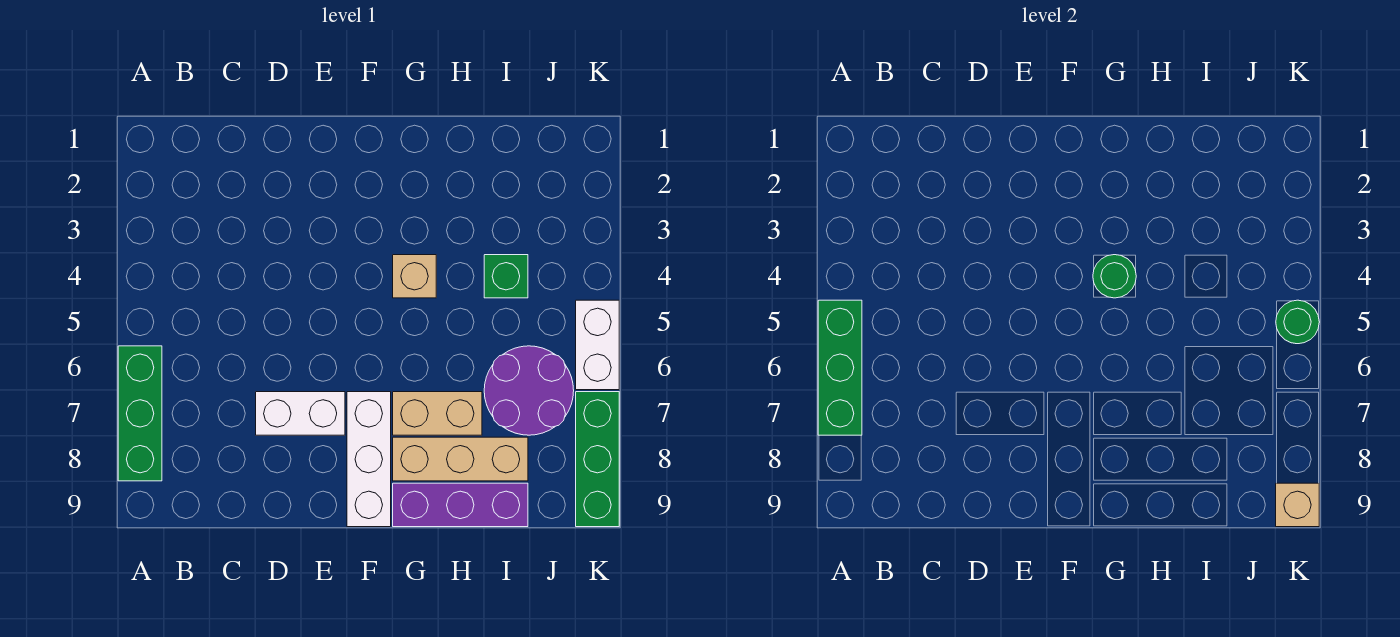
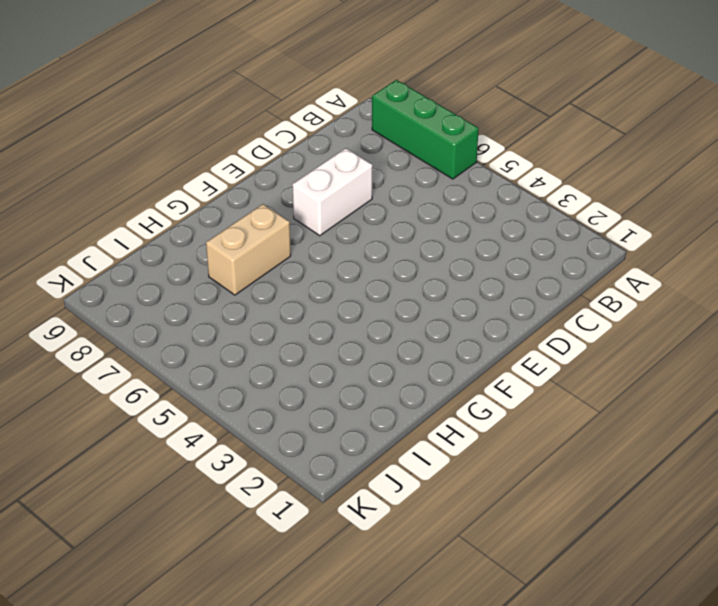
none -> white 1x3 brick [347,392,391,527]
none -> tan 1x1 brick [393,255,436,298]
none -> tan 1x3 brick [393,437,528,481]

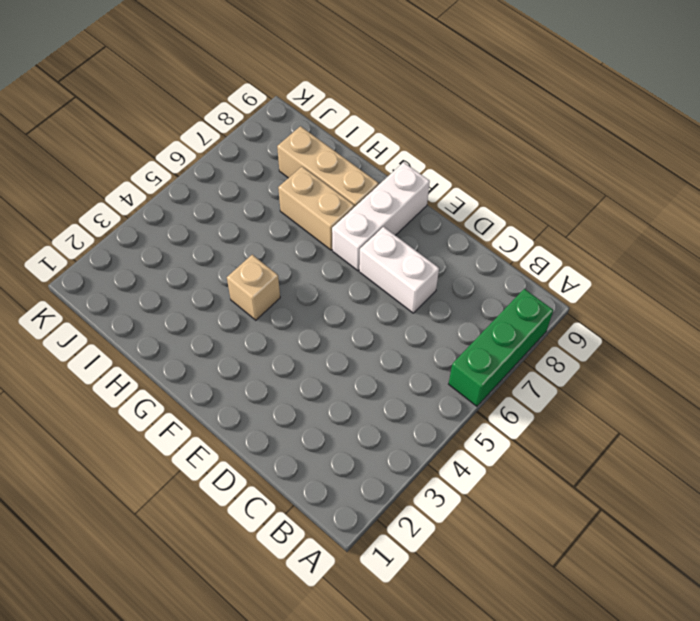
none -> purple 1x3 brick [393,483,528,527]
none -> green 1x1 brick [484,255,528,298]
none -> purple 2x2 round brick [484,346,574,435]

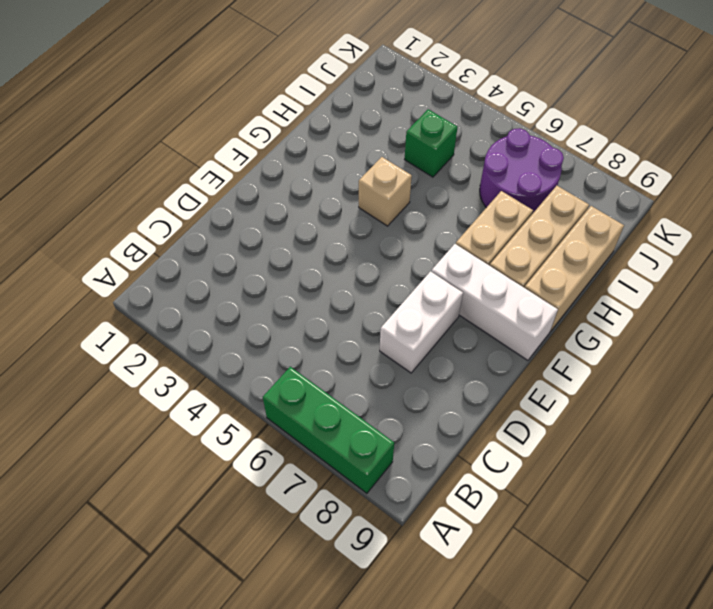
tan 1x3 brick [525,206,624,331] -> purple 1x3 brick [393,483,528,527]
none -> white 1x2 brick [576,300,619,390]
none -> green 1x3 brick [576,392,619,527]
none -> green 1x3 brick [818,300,862,435]

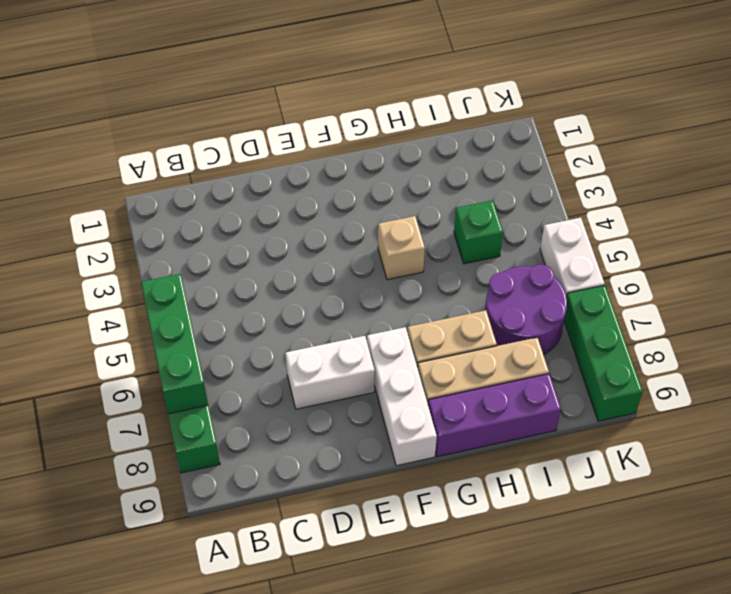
none -> green 1x1 round brick [1093,255,1136,298]
none -> green 1x1 round brick [1276,300,1319,344]
none -> tan 1x1 brick [1276,483,1319,527]

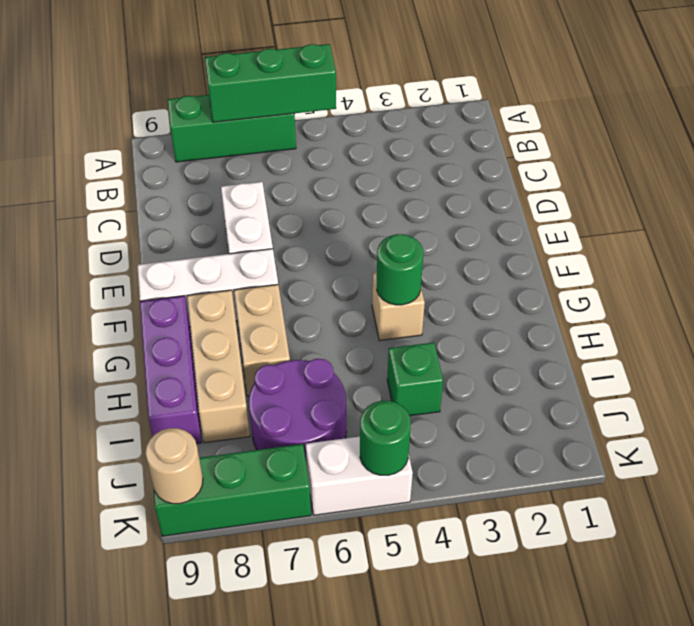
tan 1x1 round brick [145,428,203,504] -> tan 1x1 brick [1276,483,1319,527]

